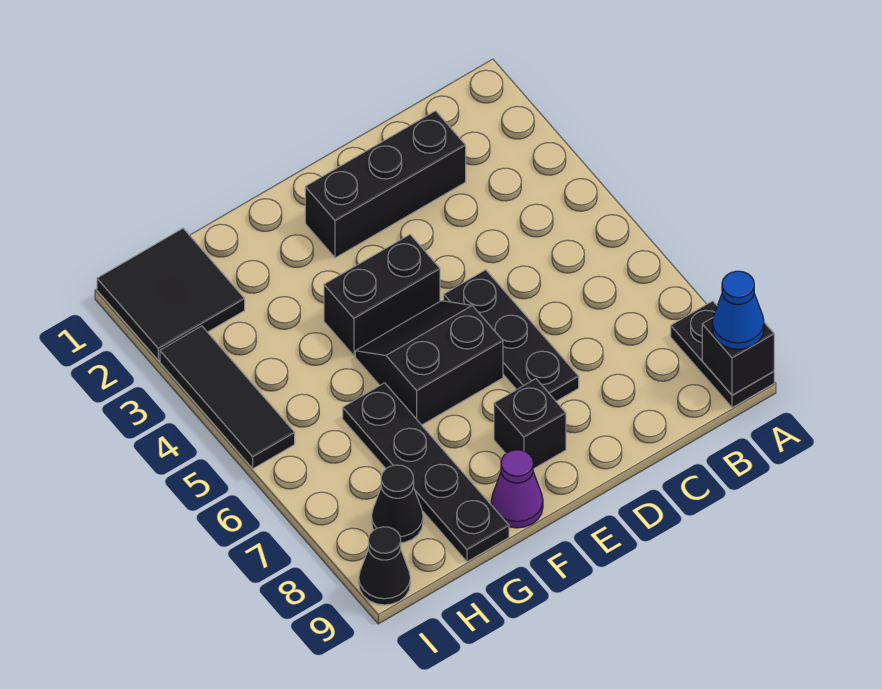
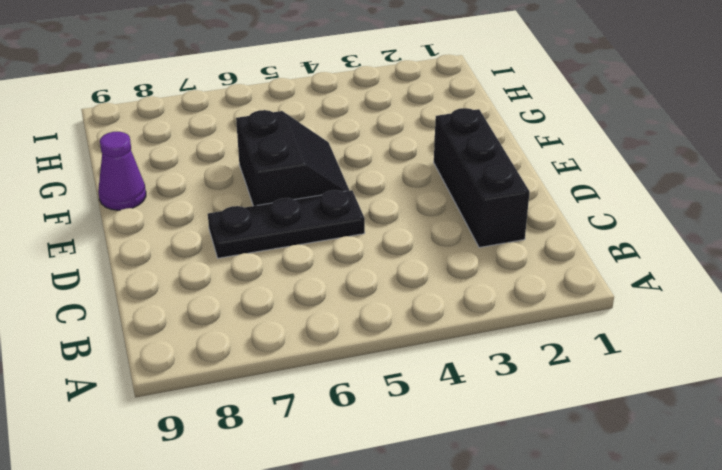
none -> black 1x2 plate [671,301,774,408]
none -> black 1x2 brick [324,235,440,355]
none -> black 1x1 brick [494,379,566,469]

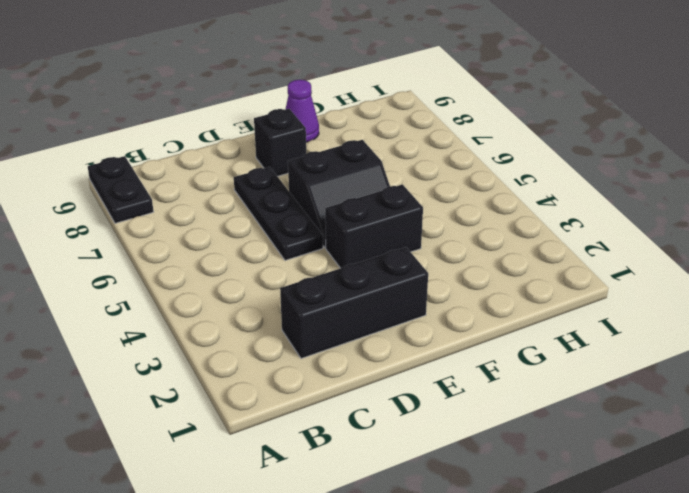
none -> black 1x4 plate [343,383,509,562]
none -> black 2x2 tile [97,228,245,360]
none -> black 1x1 cone [372,465,423,543]

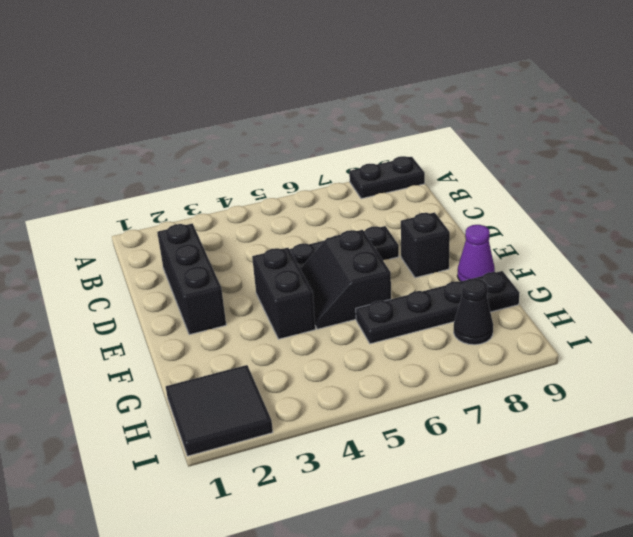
none -> black 1x3 tile [160,326,295,469]
none -> black 1x1 cone [359,527,410,605]
none -> black 1x1 brick [702,318,774,395]

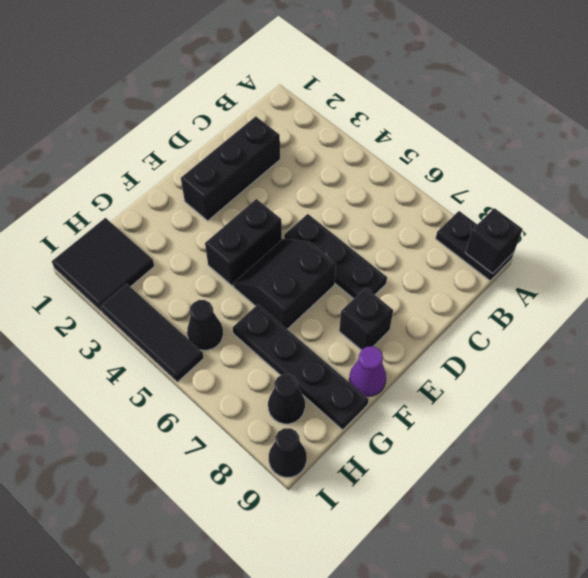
black 1x1 cone [187,300,223,350] -> none
none -> blue 1x1 cone [712,271,764,349]

